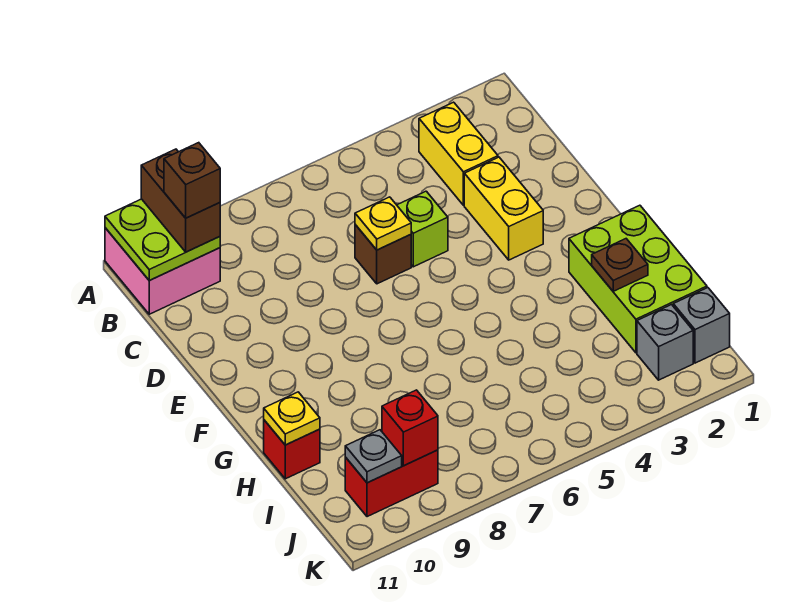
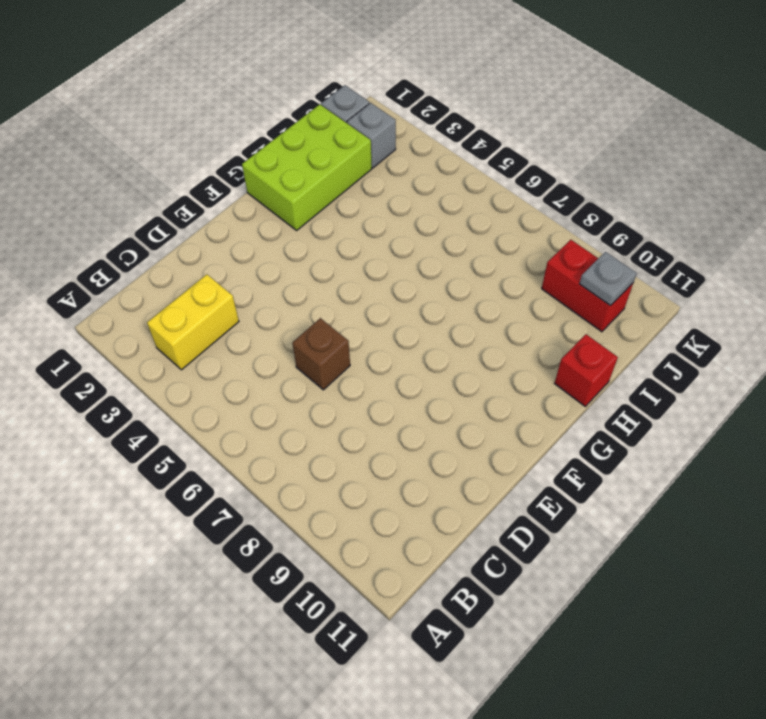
none -> pink 2x2 brick [105,228,220,314]
none -> yellow 1x2 brick [464,157,543,260]
none -> lime 1x1 brick [397,191,448,267]

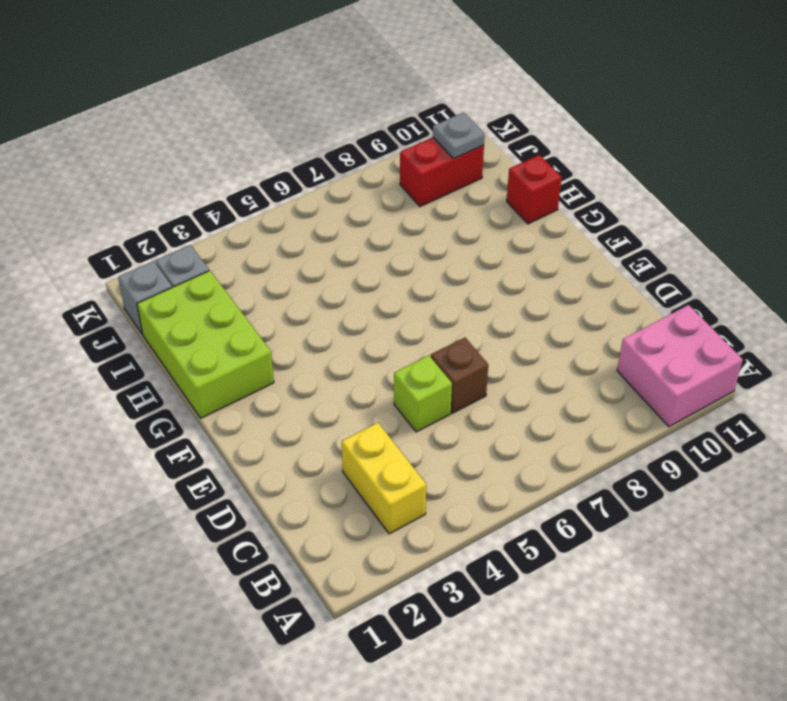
none -> yellow 1x2 brick [464,157,543,260]
none -> lime 2x2 plate [105,199,220,280]
none -> yellow 1x1 plate [355,197,411,250]

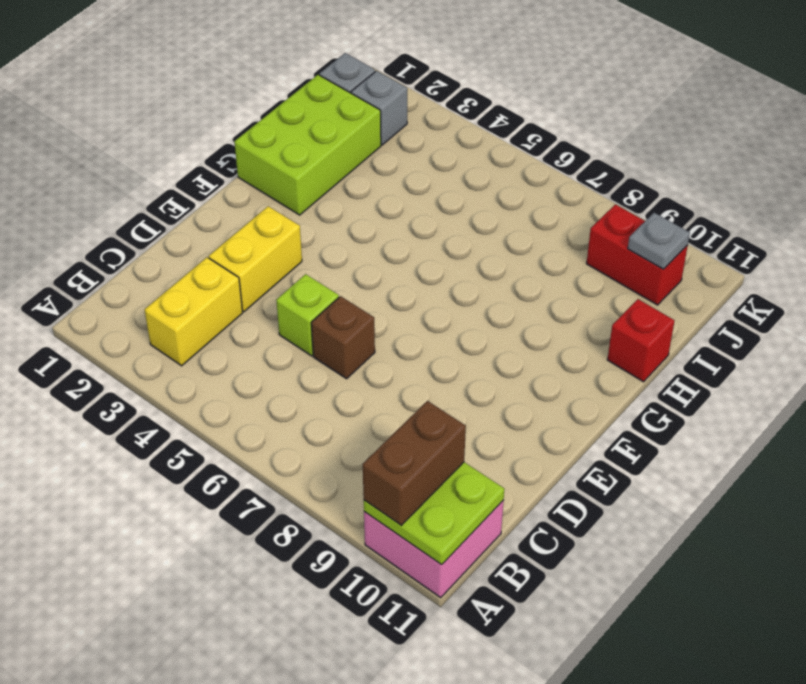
none -> yellow 1x1 plate [355,197,411,250]
none -> brown 1x1 plate [592,239,648,291]
none -> yellow 1x1 plate [264,392,320,445]

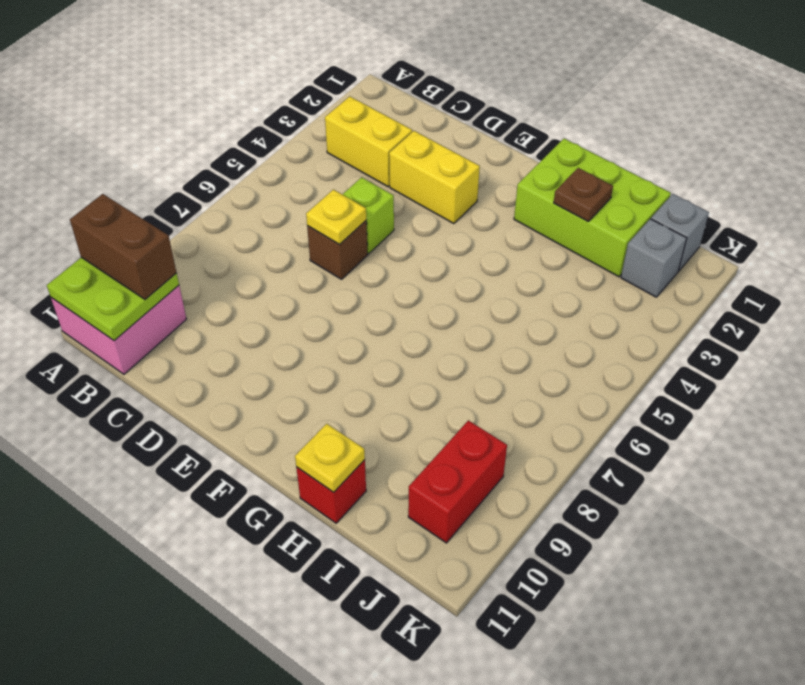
none -> red 1x1 brick [382,390,438,466]
none -> grey 1x1 plate [345,430,402,483]
none -> brown 1x1 brick [164,143,220,218]

